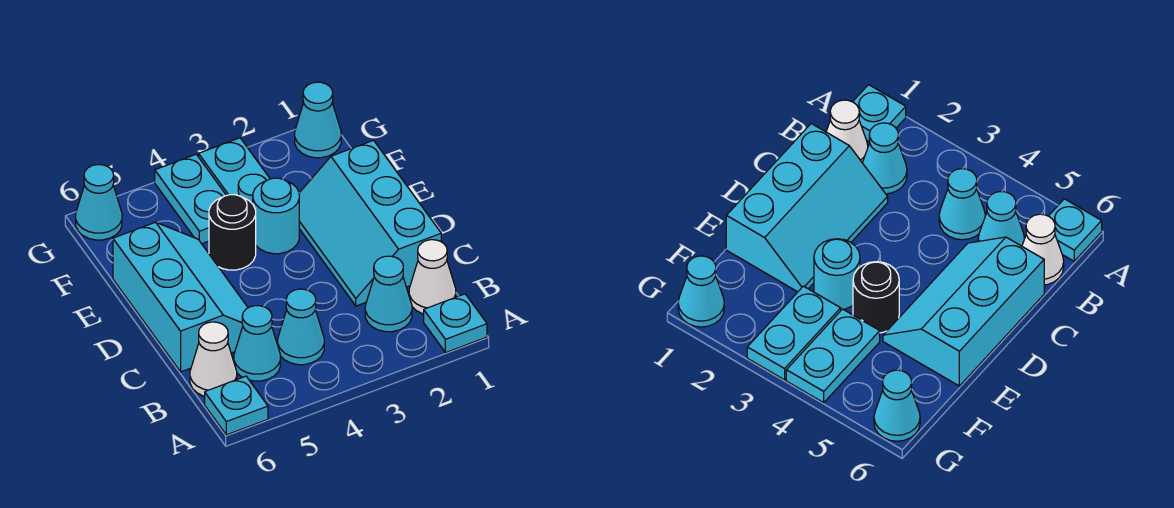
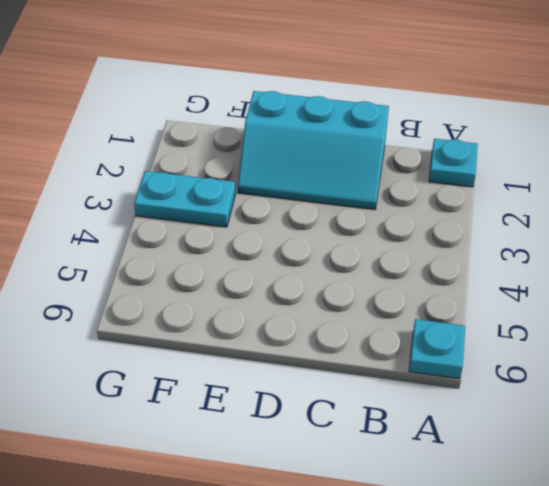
none -> white 1x1 cone [409,240,456,314]
none -> cyan 1x1 cone [365,256,412,332]
none -> cyan 1x1 cone [278,289,324,365]

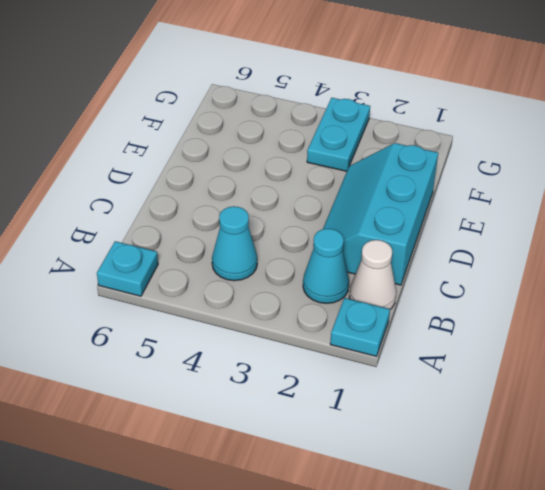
none -> cyan 1x1 cone [234,306,280,381]
none -> white 1x1 cone [190,322,237,396]
none -> cyan 2x3 slope [113,222,248,372]

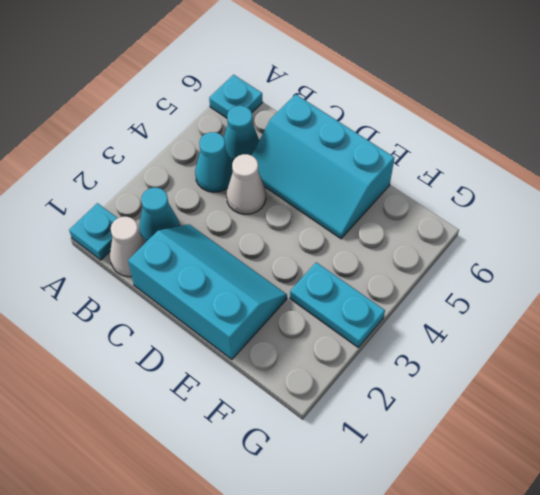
white 1x1 cone [226,154,266,214] -> white 1x1 cone moved to [190,322,237,396]
none -> cyan 1x1 round brick [253,178,299,254]
none -> black 1x1 round brick [209,195,256,270]
none -> cyan 1x2 plate [155,154,226,244]

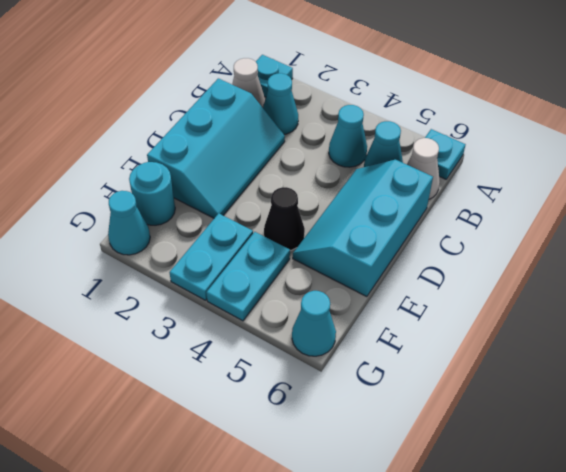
black 1x1 cone [264,187,305,250] -> black 1x1 round brick [209,195,256,270]
cyan 1x1 round brick [129,162,175,225] -> cyan 1x1 round brick moved to [253,178,299,254]

